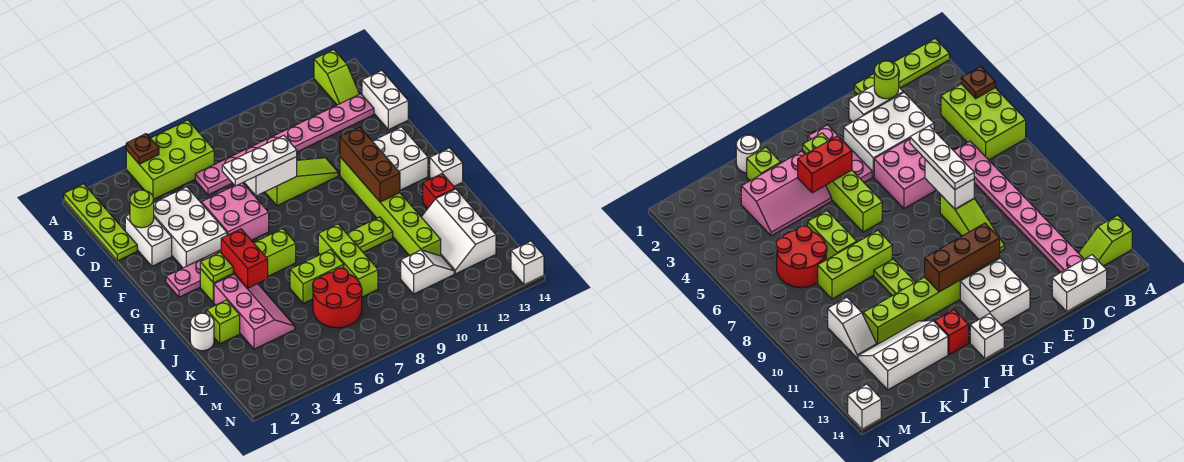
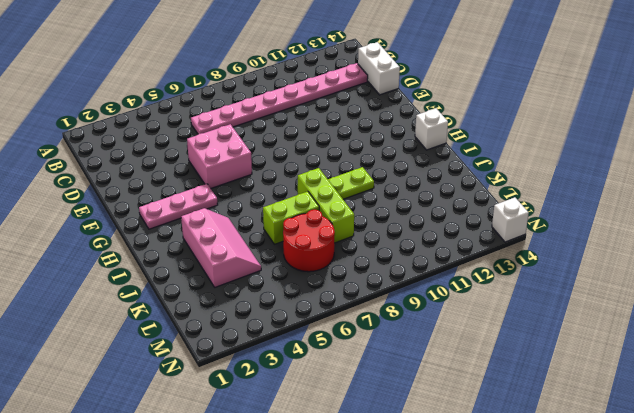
none -> lime 1x4 plate [64,184,137,261]
none -> lime 2x3 brick [126,120,214,199]
none -> lime 1x2 slope [314,49,359,105]
none -> white 1x2 brick [125,214,172,266]

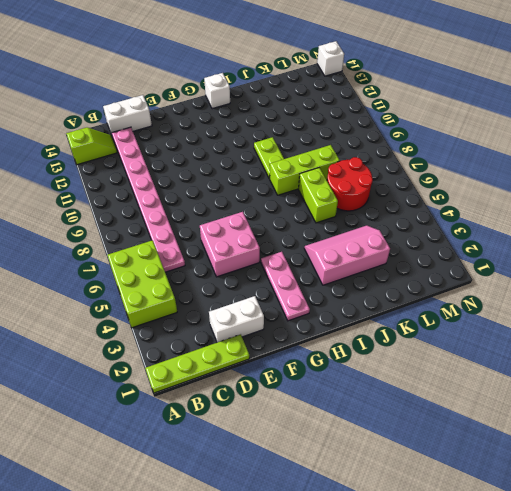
none -> white 2x3 brick [154,187,227,268]
none -> lime 1x3 slope [265,158,338,206]
none -> lime 1x6 brick [340,157,441,256]
none -> white 2x2 brick [373,127,428,190]

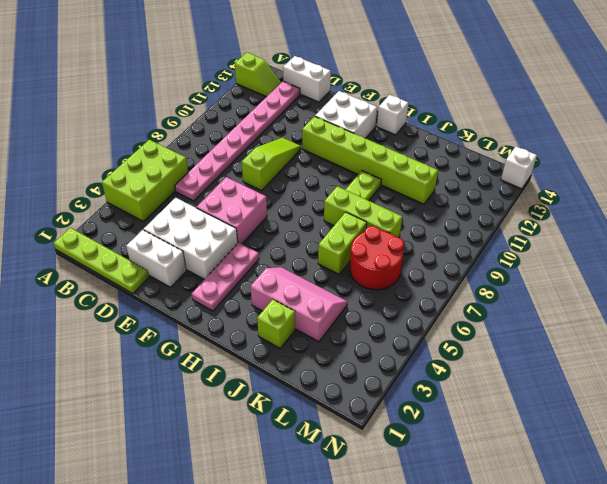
none -> lime 1x4 brick [200,229,296,303]
none -> red 1x1 brick [423,174,455,208]
none -> white 1x1 round brick [190,313,214,351]
none -> white 2x3 slope [422,189,496,274]

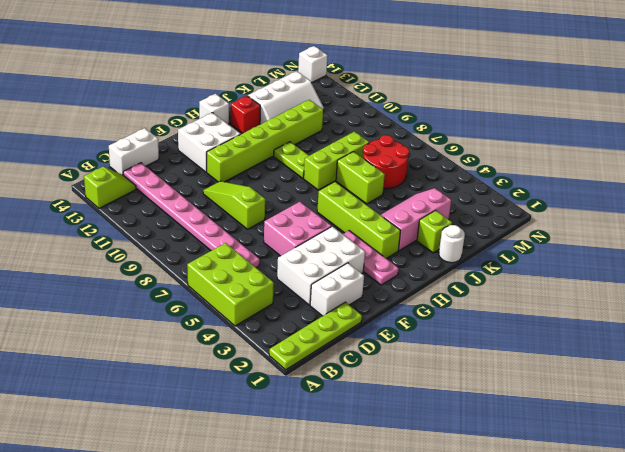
none -> white 1x2 slope [401,250,454,294]
none -> brown 1x1 plate [126,134,159,164]
none -> lime 1x1 round brick [130,190,154,228]
none -> white 1x2 brick [244,157,297,196]

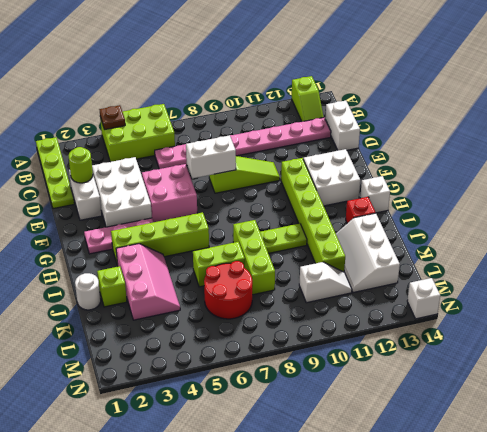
none -> brown 1x3 brick [340,127,400,202]
none -> lime 1x1 plate [200,252,233,283]
none -> red 1x2 brick [221,229,268,288]
none -> white 1x3 plate [222,135,297,186]

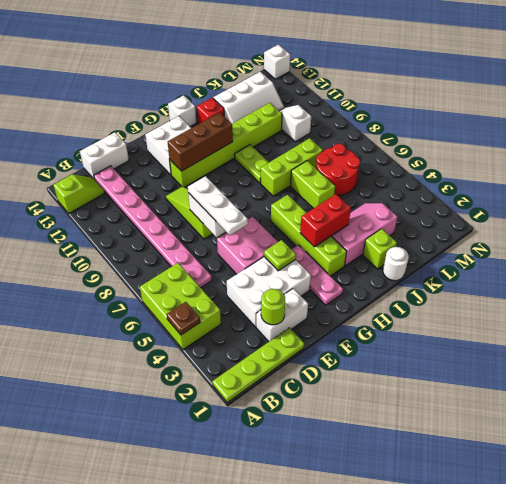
lime 1x1 plate [264,240,296,271] -> lime 1x1 plate moved to [200,252,233,283]

